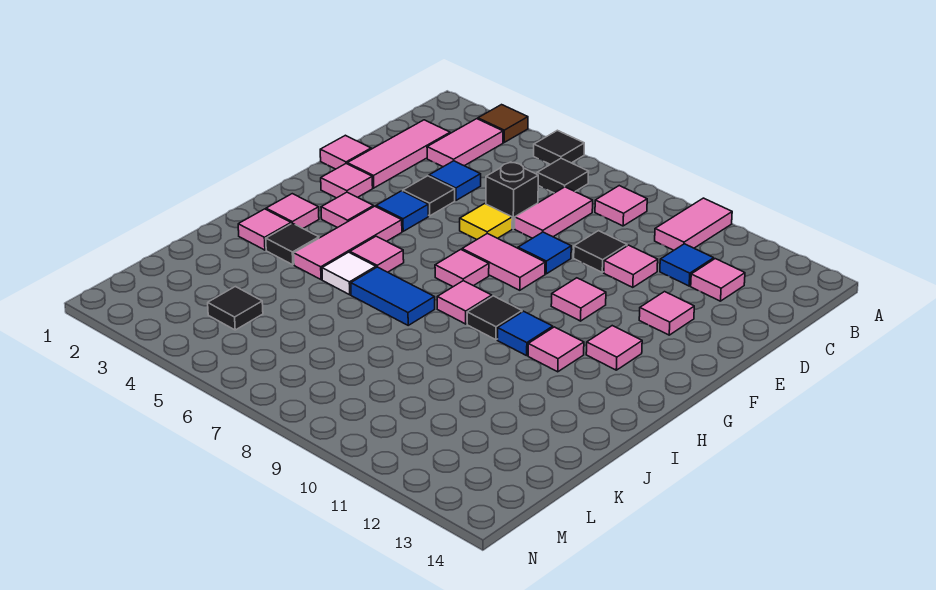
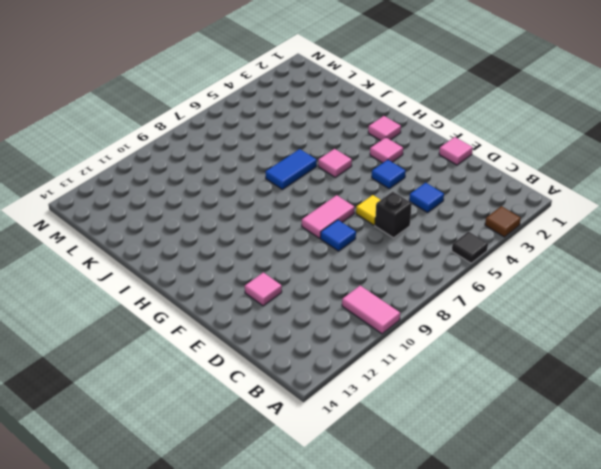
none -> pink 1x2 tile [427,119,503,167]
none -> black 1x1 tile [537,158,589,193]
none -> pink 1x1 tile [595,186,647,226]
none -> pink 1x3 tile [347,120,450,188]

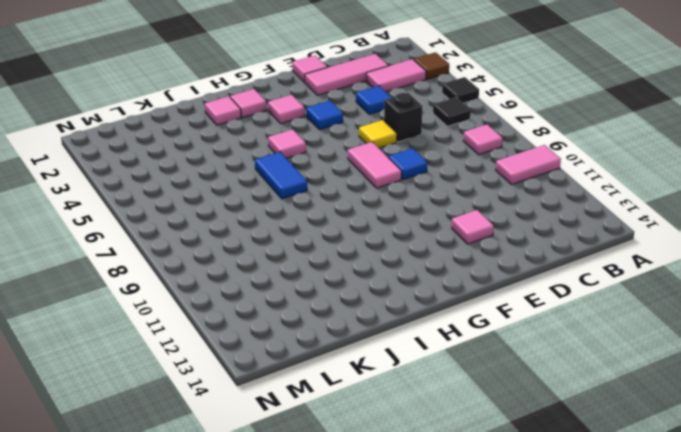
none -> pink 1x2 tile [515,187,593,238]
none -> blue 1x1 tile [660,244,714,286]
none -> pink 1x1 tile [691,259,745,301]
none -> black 1x1 tile [574,231,627,272]

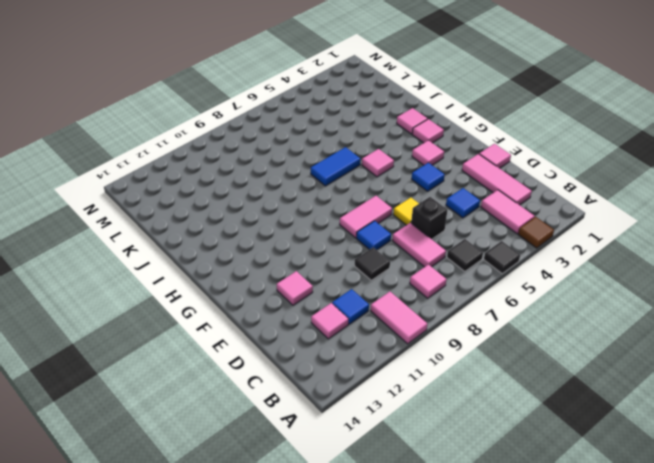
none -> pink 1x1 tile [604,245,658,287]
none -> black 1x1 tile [403,176,455,216]
none -> pink 1x1 tile [321,164,373,198]
none -> pink 1x1 tile [551,278,606,321]

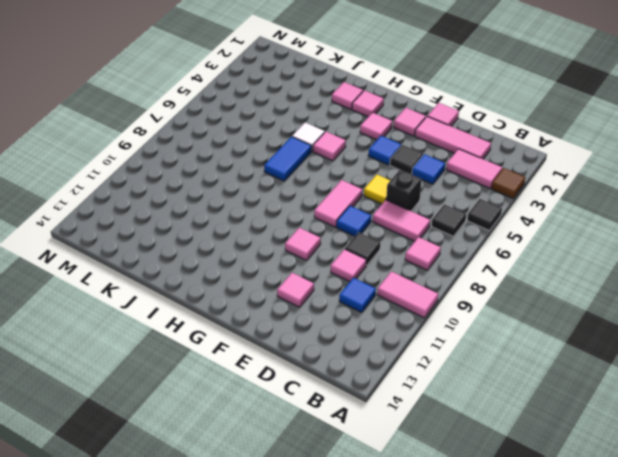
none -> pink 1x1 tile [691,259,745,301]
none -> pink 1x3 tile [294,206,402,280]
none -> pink 1x1 tile [435,250,489,287]
none -> pink 1x1 tile [586,326,642,370]

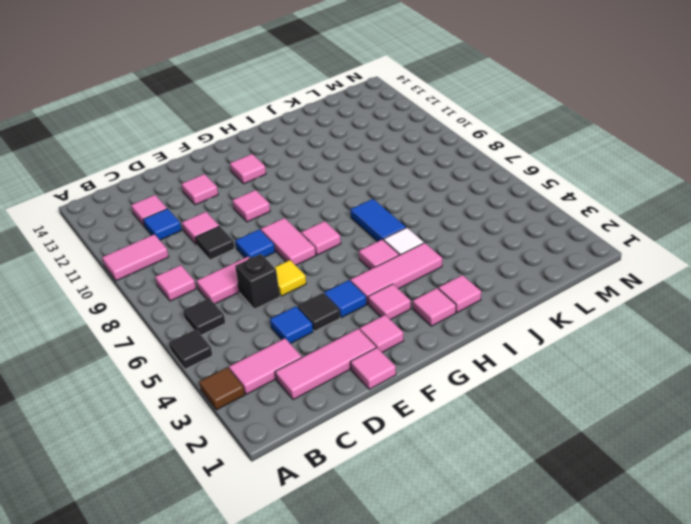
none -> pink 1x1 tile [437,281,492,324]
none -> black 1x1 tile [467,296,522,340]
none -> blue 1x1 tile [497,311,553,356]
none -> pink 1x1 tile [528,327,584,372]

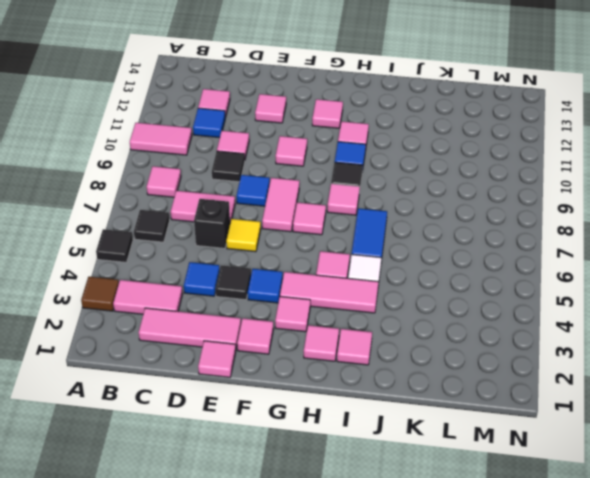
none -> black 1x1 tile [266,223,319,265]
none -> black 1x1 tile [208,287,263,330]

